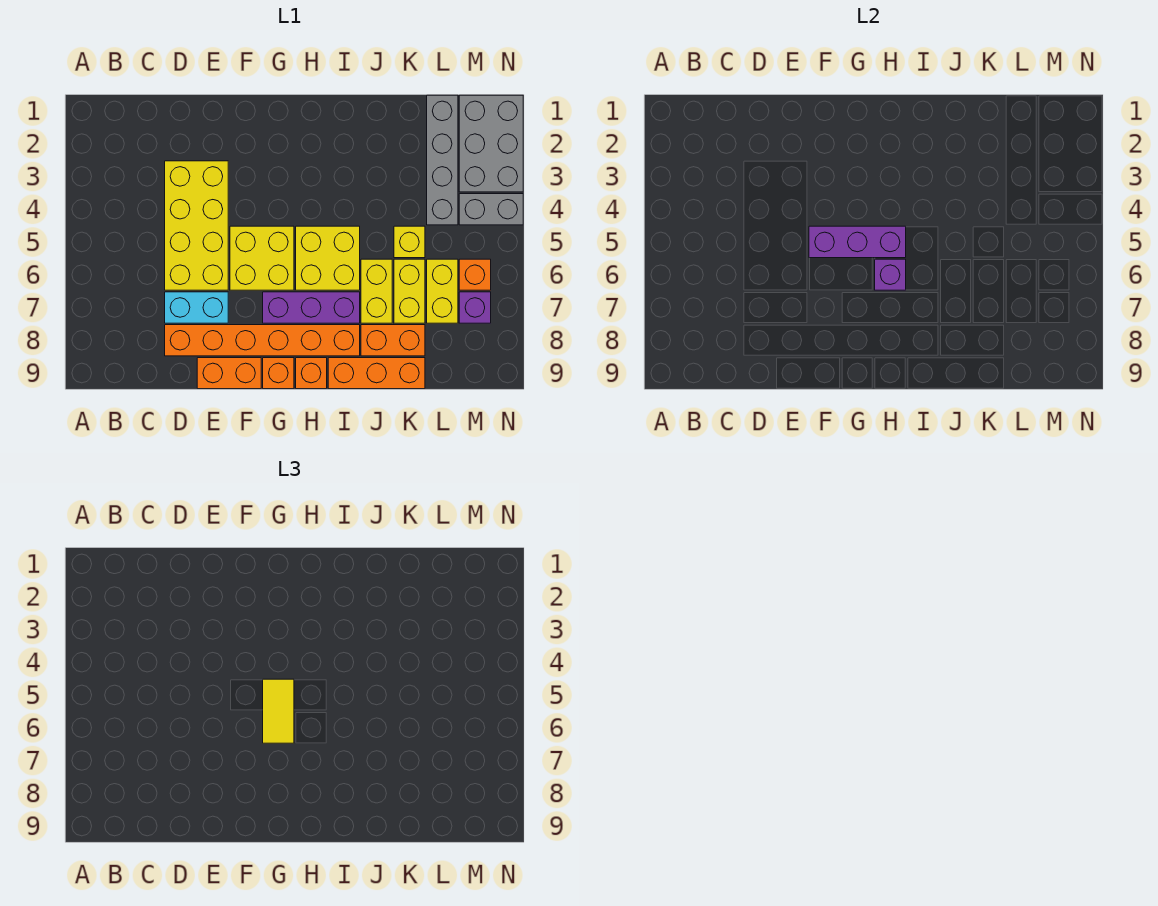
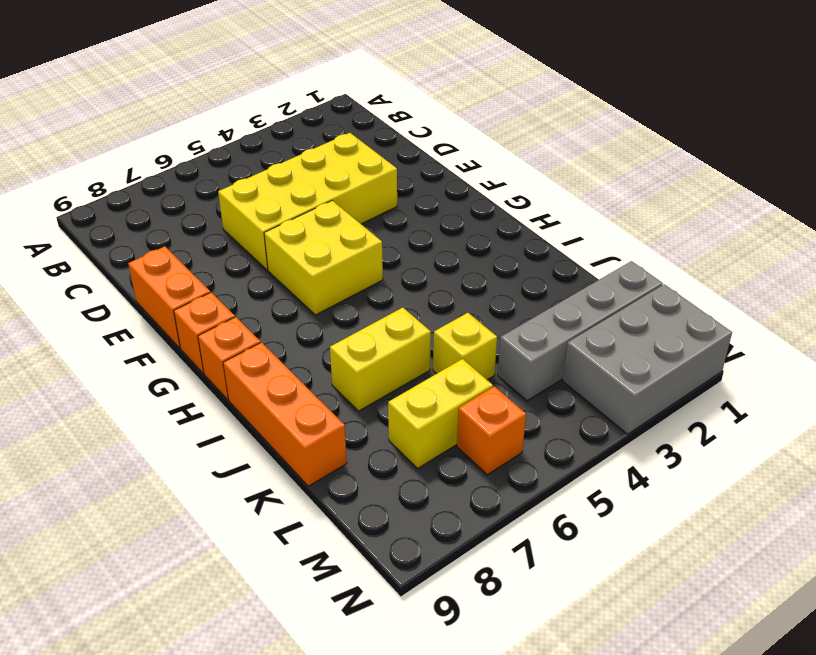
none -> cyan 1x2 brick [165,292,228,323]
none -> orange 1x6 brick [165,325,360,356]
none -> purple 1x3 brick [263,292,360,323]

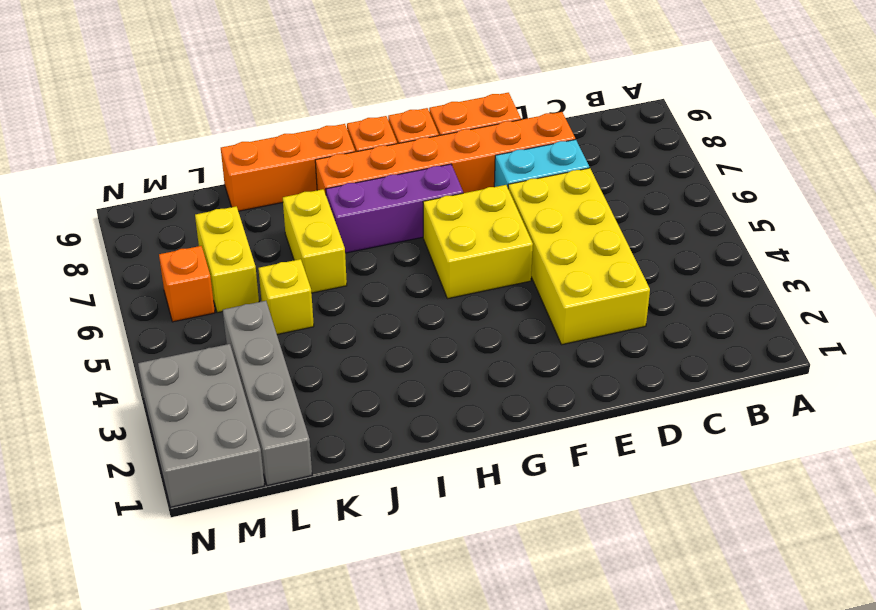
none -> yellow 2x2 brick [296,226,360,290]
none -> orange 1x2 brick [361,325,425,356]
none -> yellow 1x2 brick [394,259,425,323]

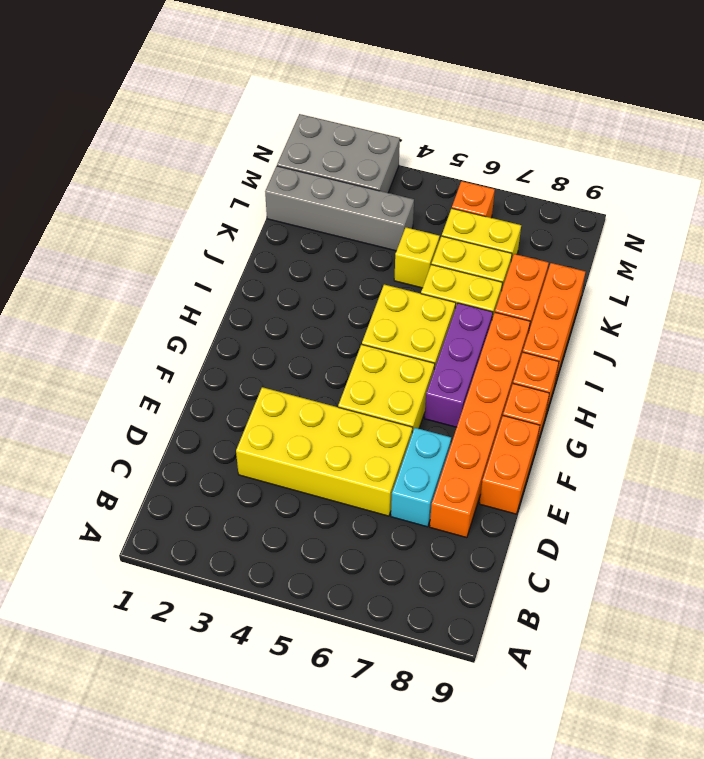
none -> grey 1x2 brick [459,194,523,225]
none -> purple 1x1 brick [459,292,491,323]
none -> purple 1x3 brick [809,226,906,258]

